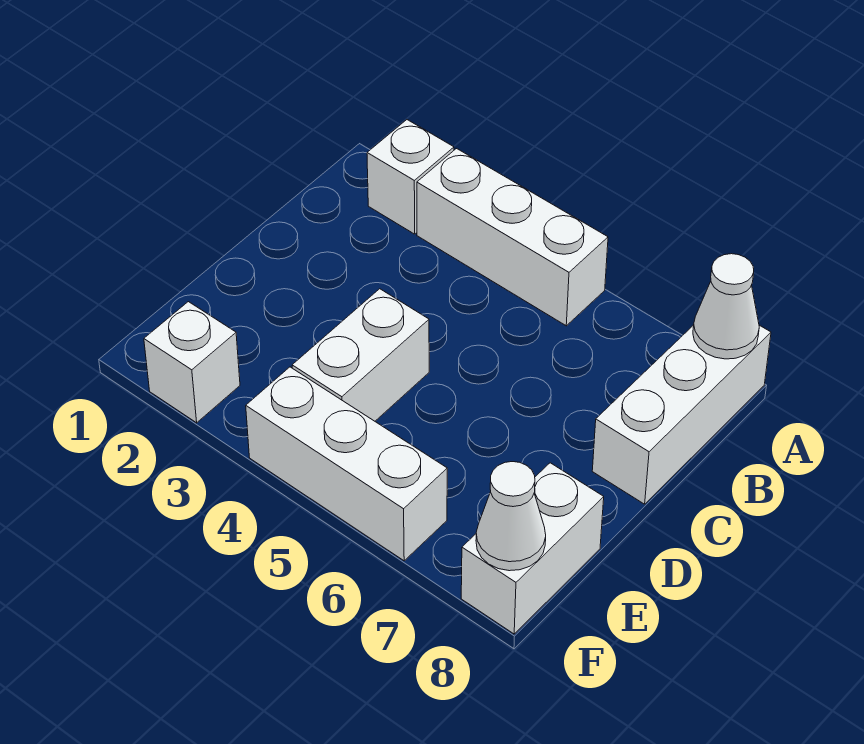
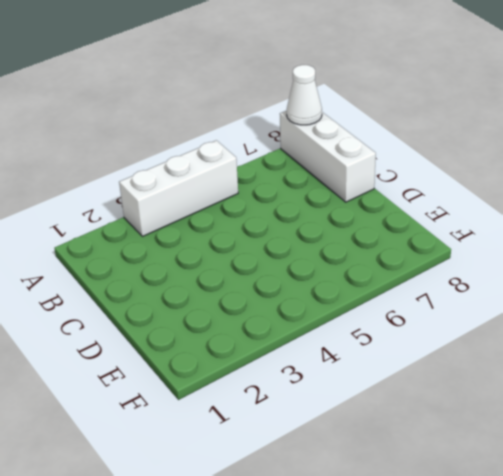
none -> white 1x1 brick [367,120,454,234]
none -> white 1x2 brick [292,289,429,421]

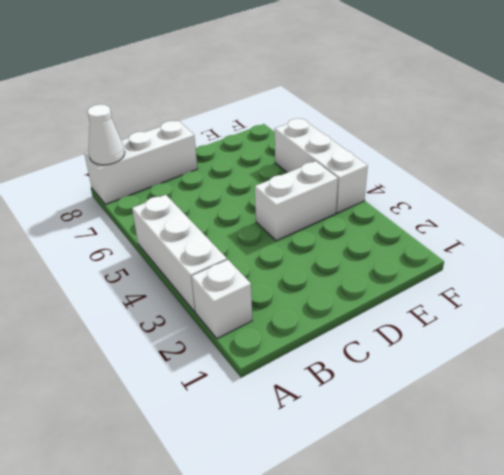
none -> white 1x2 brick [461,463,604,634]
none -> white 1x1 brick [144,302,240,423]

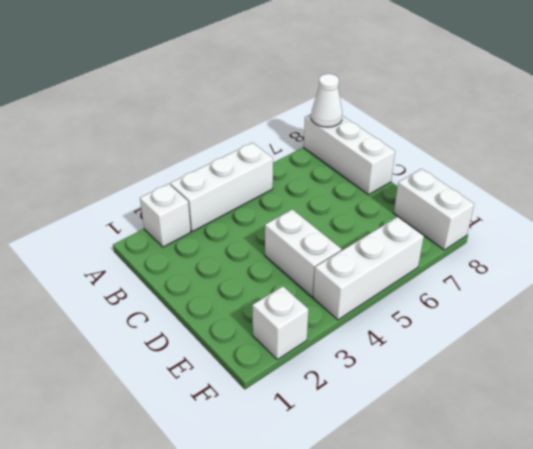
none -> white 1x1 cone [476,462,546,571]

